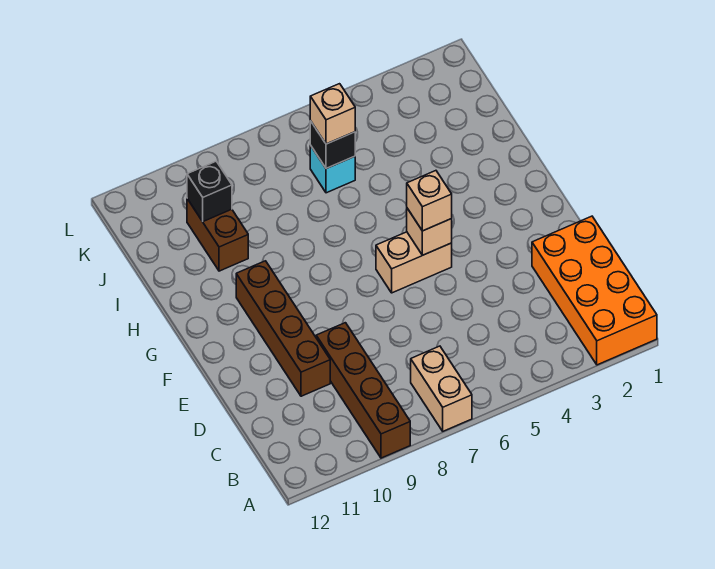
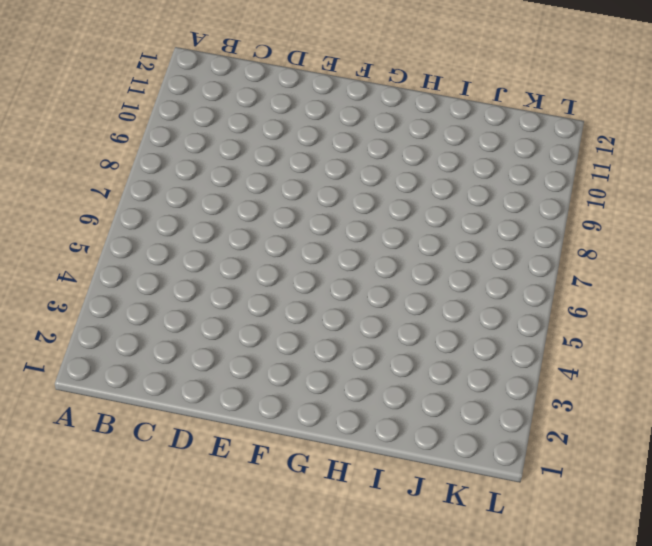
none -> orange 2x4 brick [532,216,657,365]
none -> tan 1x2 brick [411,346,472,431]
none -> brown 1x4 brick [316,323,410,458]

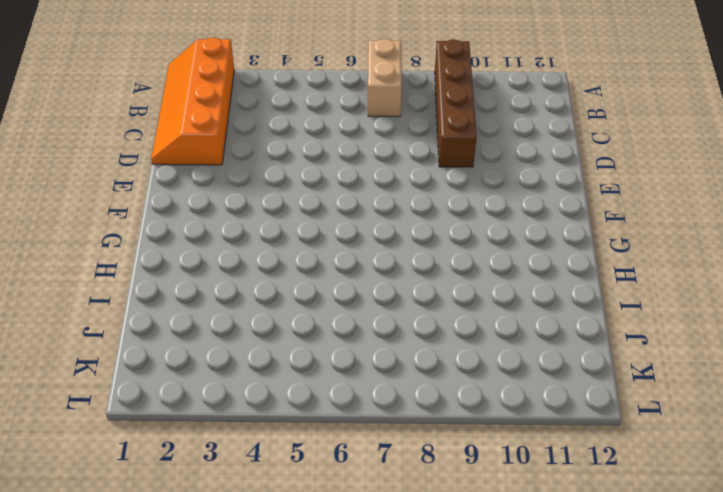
orange 2x4 slope [151,38,234,165] -> orange 2x4 brick [532,216,657,365]
none -> brown 1x4 brick [236,261,330,396]
none -> tan 1x2 brick [376,232,452,293]
none -> brown 1x2 brick [187,199,248,271]

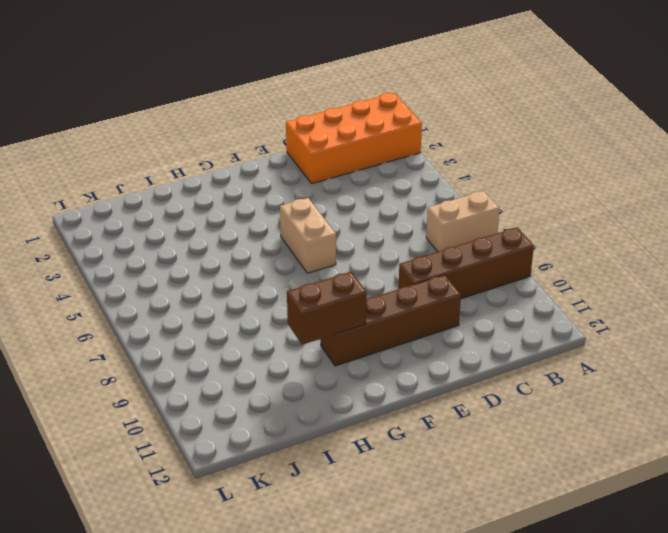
brown 1x2 brick [287,272,367,345] -> brown 1x2 brick moved to [187,199,248,271]
none -> cyan 1x1 brick [310,145,355,193]
none -> tan 1x1 brick [407,208,452,255]
none -> black 1x1 brick [310,121,355,168]

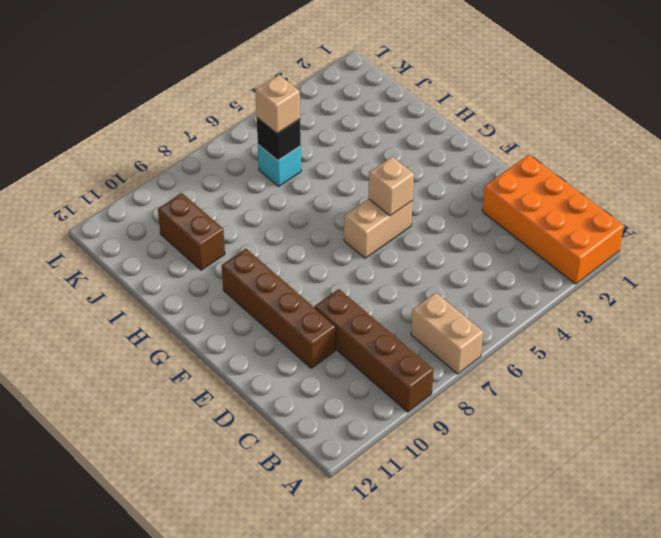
none -> black 1x1 brick [187,161,232,221]
none -> tan 1x1 brick [407,171,452,231]

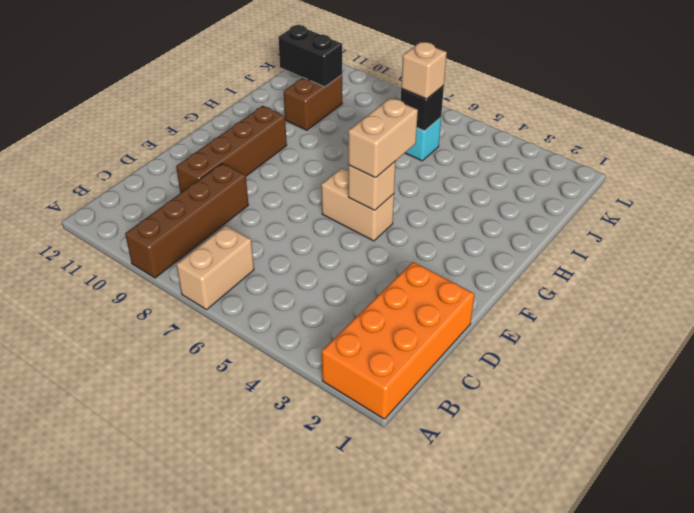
tan 1x2 brick [348,98,418,178] -> tan 1x1 brick [407,171,452,231]
black 1x2 brick [278,25,342,87] -> black 1x1 brick [187,161,232,221]

